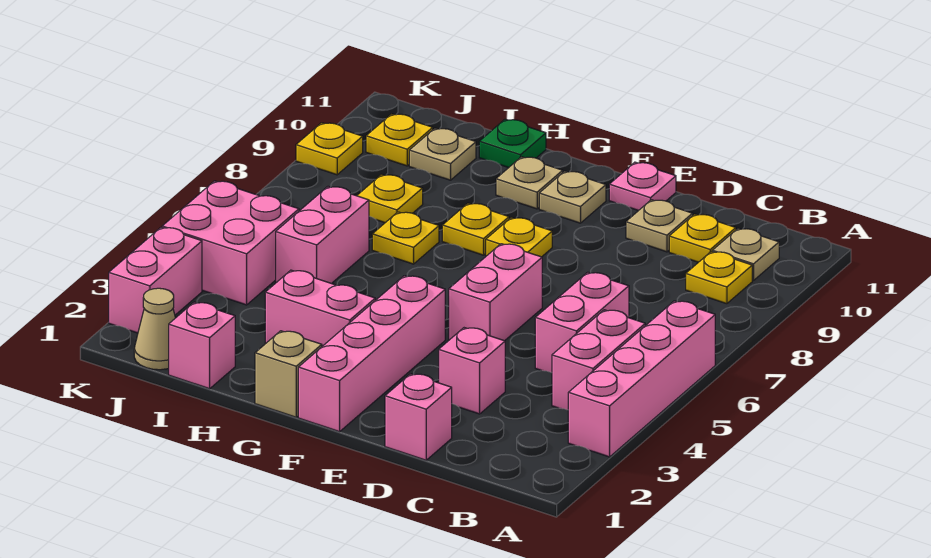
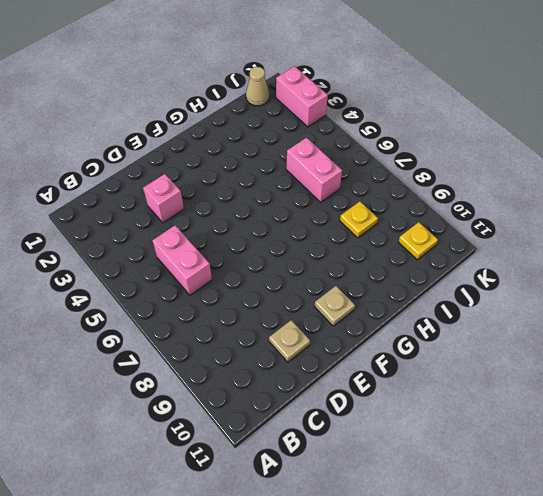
none -> pink 1x4 brick [568,301,715,457]
none -> pink 1x2 brick [552,310,645,410]
none -> yellow 1x1 plate [686,252,752,304]

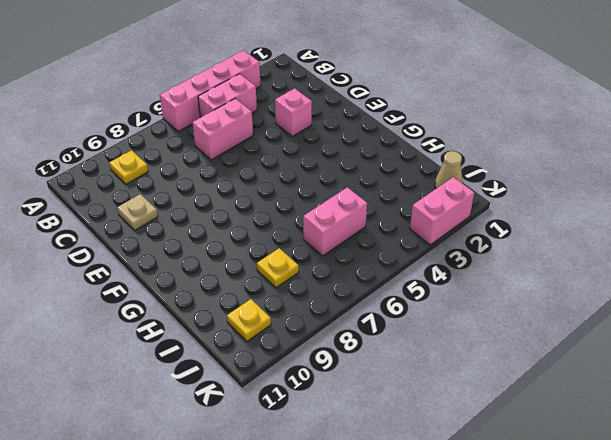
none -> tan 1x1 plate [712,228,779,280]
none -> yellow 1x1 plate [669,214,736,262]
none -> pink 1x1 brick [385,374,452,460]

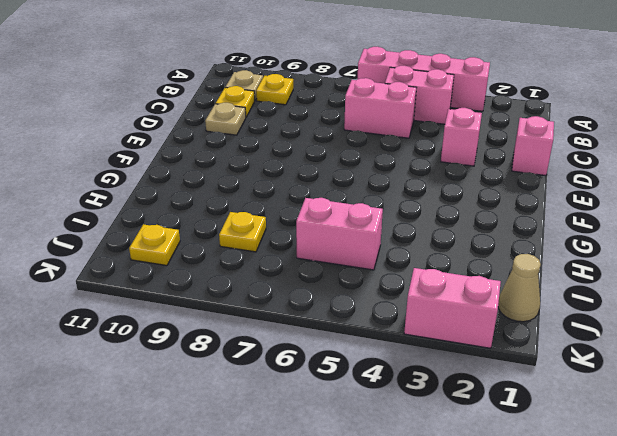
none -> pink 1x2 brick [449,244,542,341]
none -> pink 1x1 plate [609,162,676,211]
none -> pink 1x4 brick [298,276,445,432]

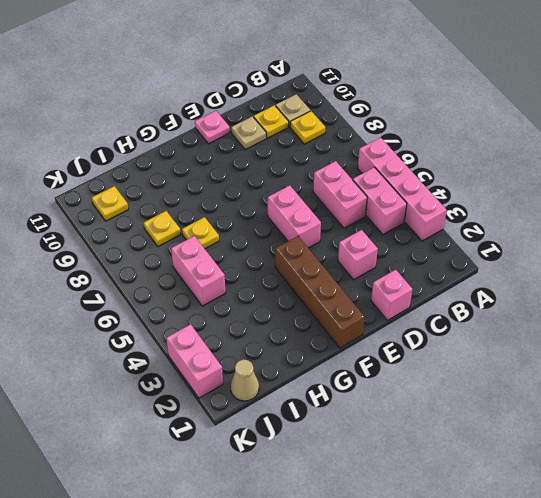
brown 1x4 brick [275,236,364,348] -> pink 1x4 brick [298,276,445,432]
none -> yellow 1x1 plate [486,217,552,257]
none -> tan 1x1 plate [539,171,606,223]
none -> tan 1x1 brick [255,331,322,417]

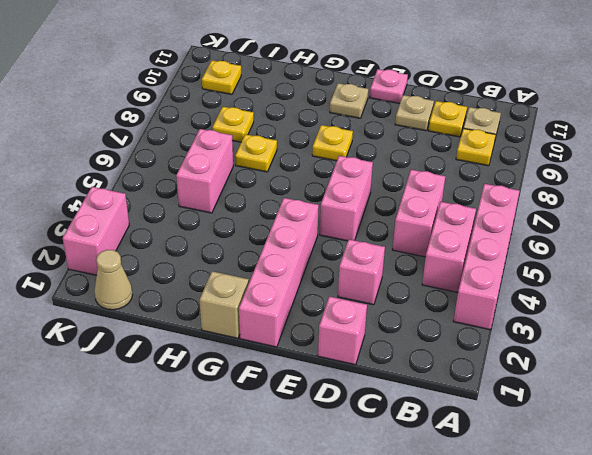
none -> pink 1x2 brick [265,270,375,346]
none -> yellow 1x1 plate [442,203,509,255]
none -> tan 1x1 plate [496,157,563,209]

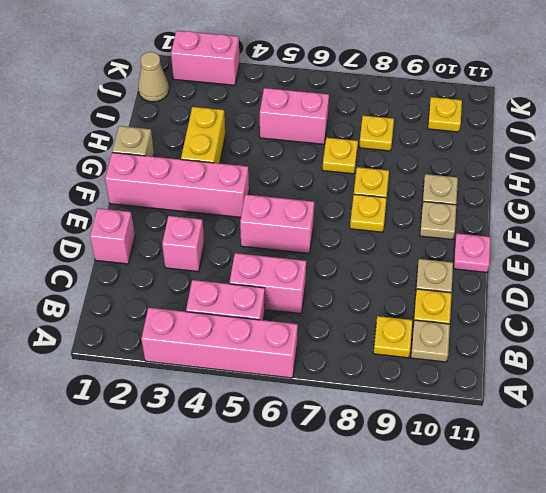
yellow 1x2 brick [181,107,225,163] -> pink 1x2 brick [265,270,375,346]
none -> green 1x1 plate [479,119,546,168]
none -> pink 1x1 brick [169,302,235,389]
none -> tan 1x1 plate [409,128,476,180]

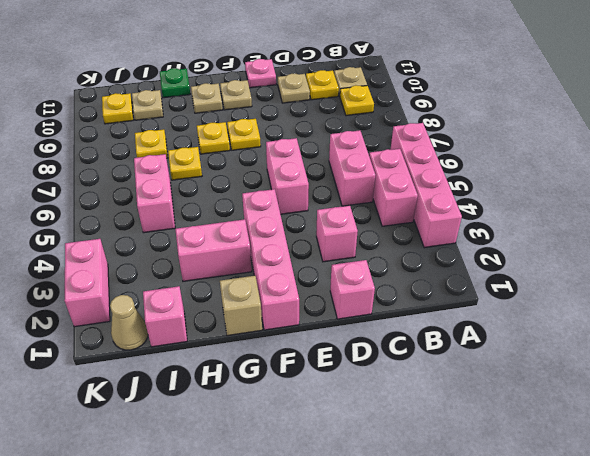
none -> pink 2x2 brick [162,181,299,305]
none -> yellow 1x1 plate [296,123,363,175]

